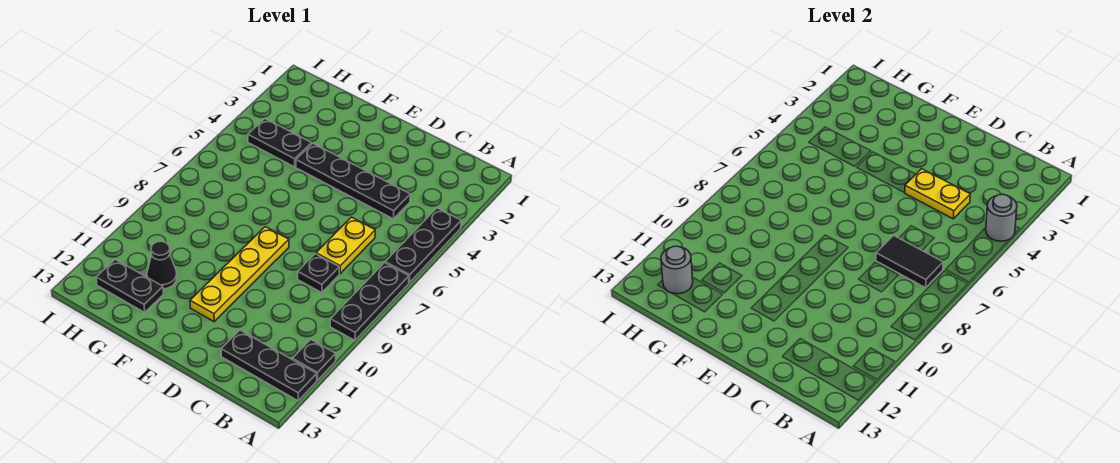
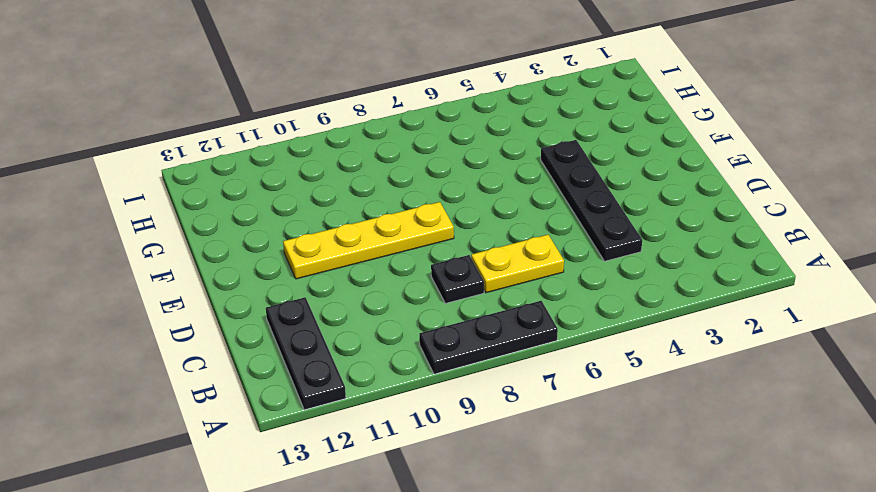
none -> black 1x3 plate [385,208,461,283]
none -> black 1x1 plate [293,340,336,380]
none -> black 1x2 plate [248,119,312,167]

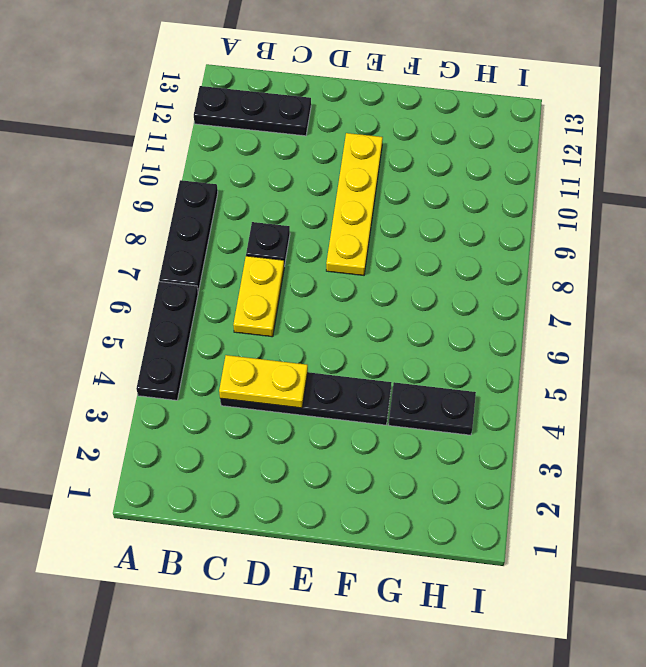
none -> black 1x1 plate [293,340,336,380]
none -> black 1x1 cone [147,241,177,289]
none -> black 1x2 plate [96,259,163,312]

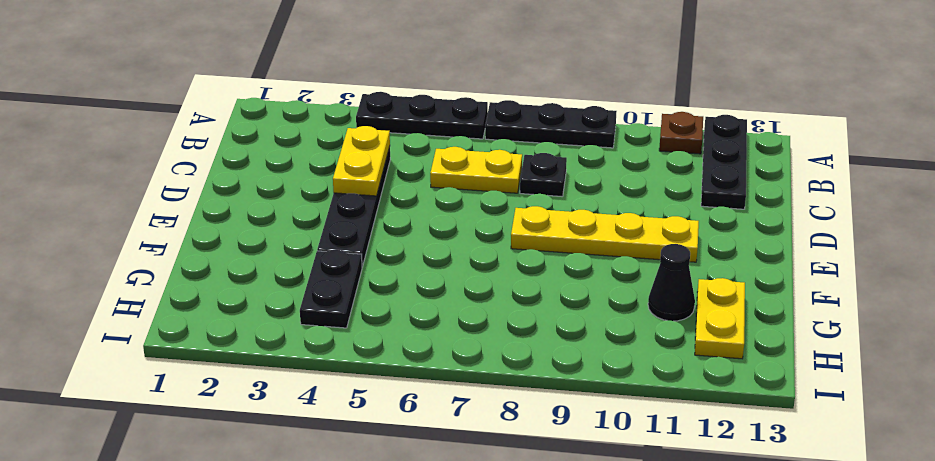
brown 1x1 plate [659,112,703,154] -> black 1x1 plate [293,340,336,380]
yellow 1x2 plate [695,278,745,359] -> black 1x2 plate [96,259,163,312]
none -> grey 1x1 round brick [986,194,1017,241]
none -> black 1x2 tile [876,235,943,288]
none -> grey 1x1 round brick [661,246,693,294]

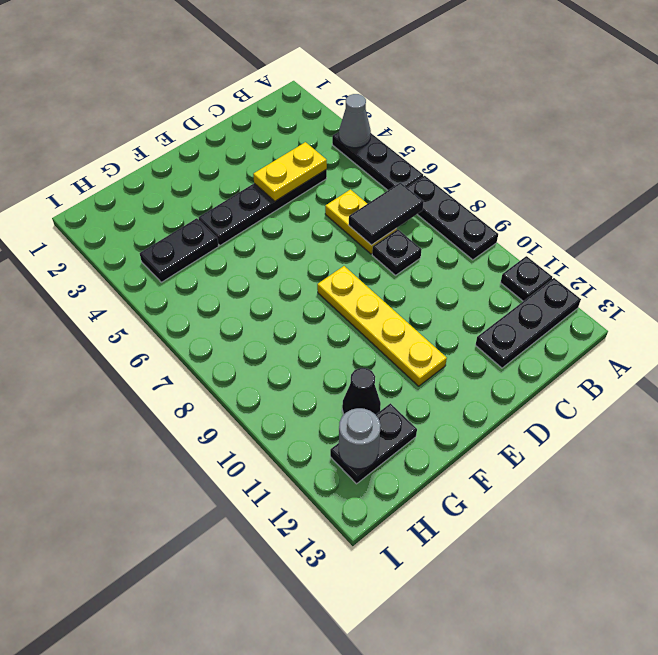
grey 1x1 cone [339,94,371,148] -> grey 1x1 round brick [986,194,1017,241]

